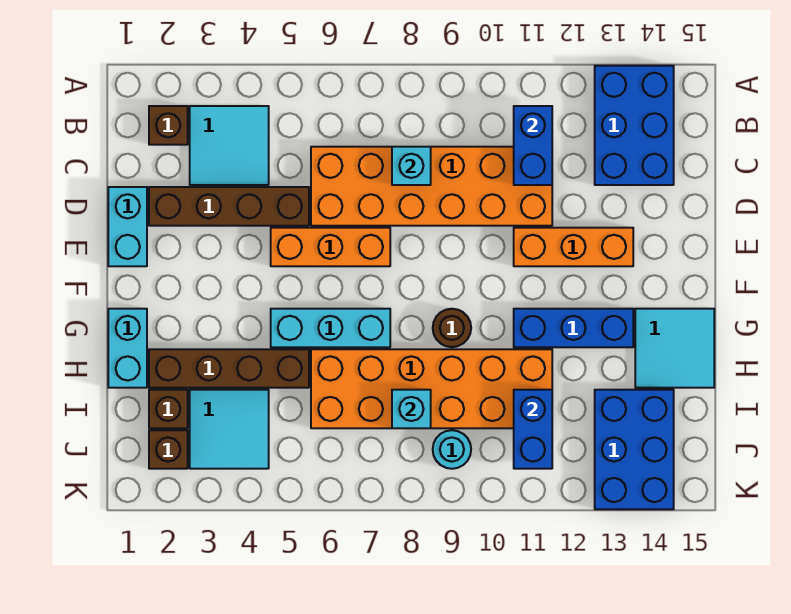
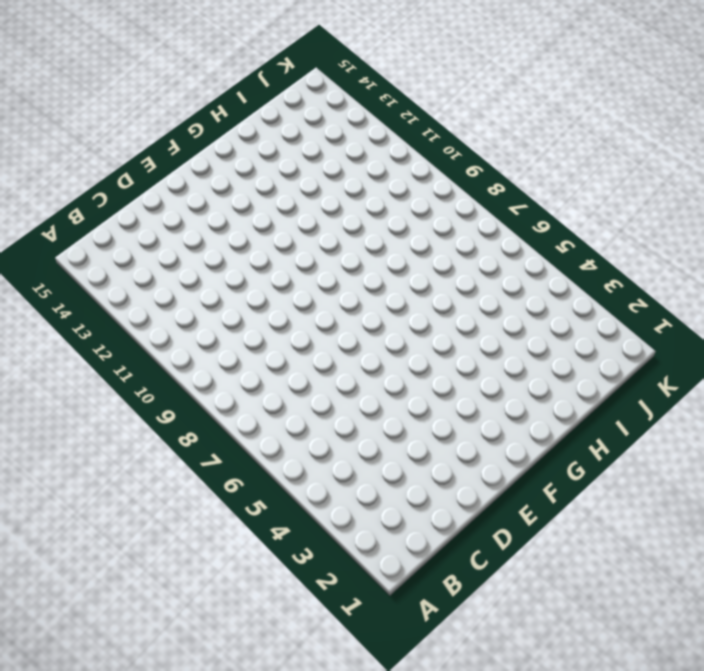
none -> blue 2x3 brick [595,66,674,185]
none -> brown 1x1 brick [149,106,188,145]
none -> cyan 2x2 tile [190,106,269,185]

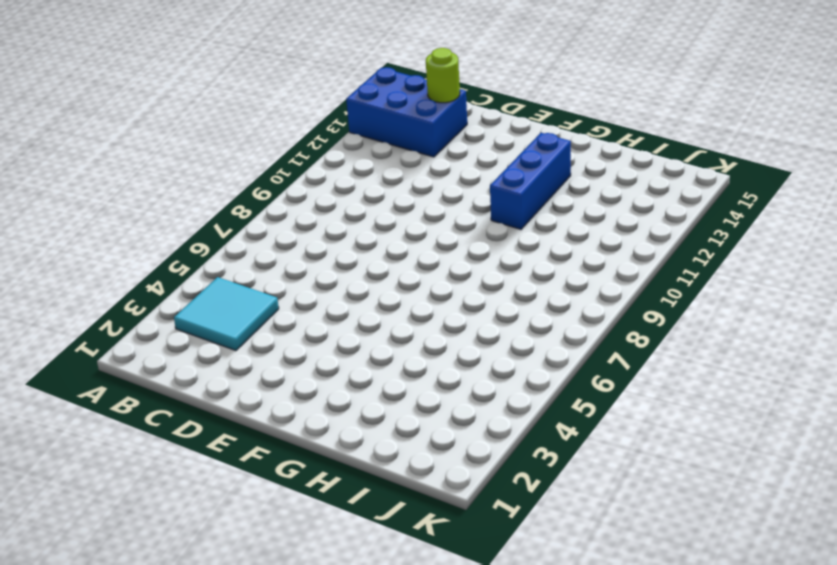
lime 1x1 round brick [426,48,460,103] -> none
none -> brown 1x1 brick [149,106,188,145]
none -> orange 2x6 brick [311,147,552,226]
none -> cyan 1x2 brick [108,187,147,266]

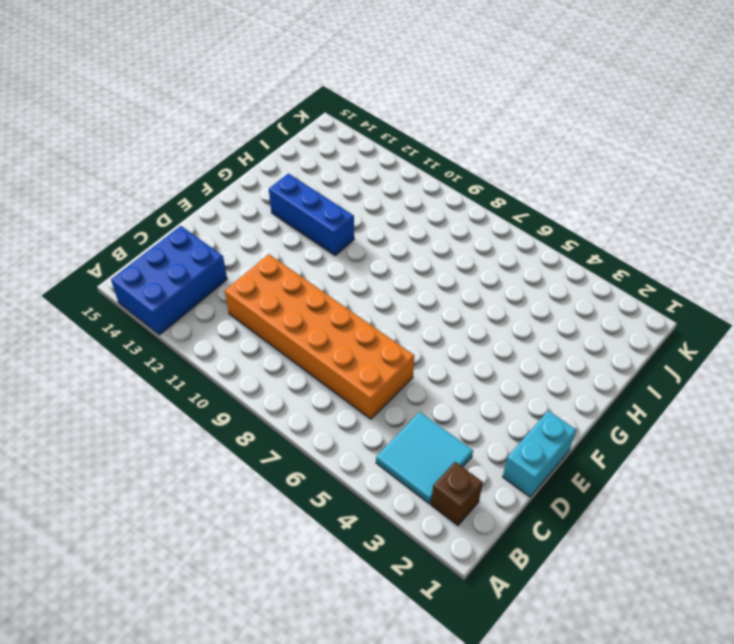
none -> brown 1x4 brick [149,187,309,226]
none -> orange 1x3 brick [271,228,390,266]
none -> orange 1x3 brick [514,228,633,266]

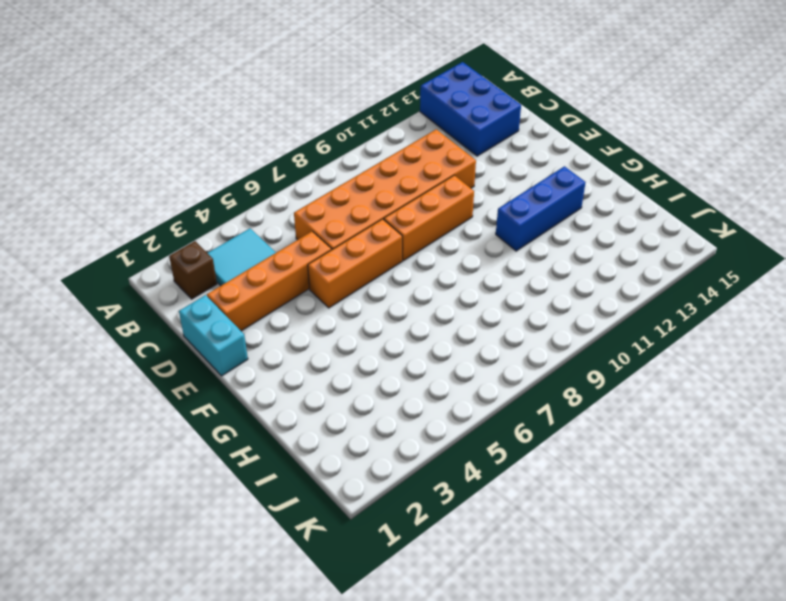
orange 1x4 brick [207,231,331,331] -> brown 1x4 brick [149,187,309,226]
orange 1x3 brick [384,175,474,261] -> orange 1x3 brick moved to [514,228,633,266]
none -> cyan 1x2 brick [108,309,147,388]
none -> cyan 1x3 brick [271,309,390,347]
none -> brown 1x1 round brick [433,309,471,347]

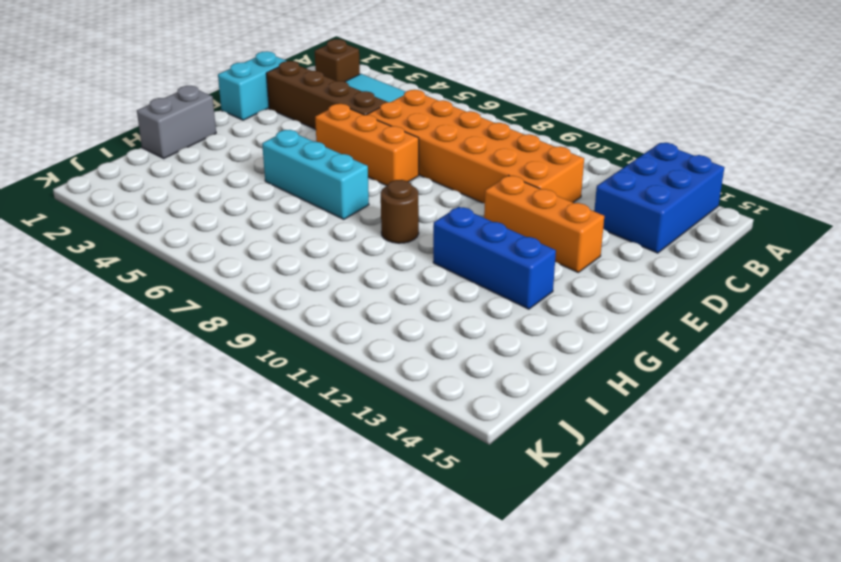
grey 1x2 brick [137,86,216,158] -> cyan 1x2 brick [108,309,147,388]
none -> cyan 2x2 tile [635,309,714,388]
none -> brown 1x4 brick [149,349,309,388]
none -> orange 2x6 brick [311,349,552,428]

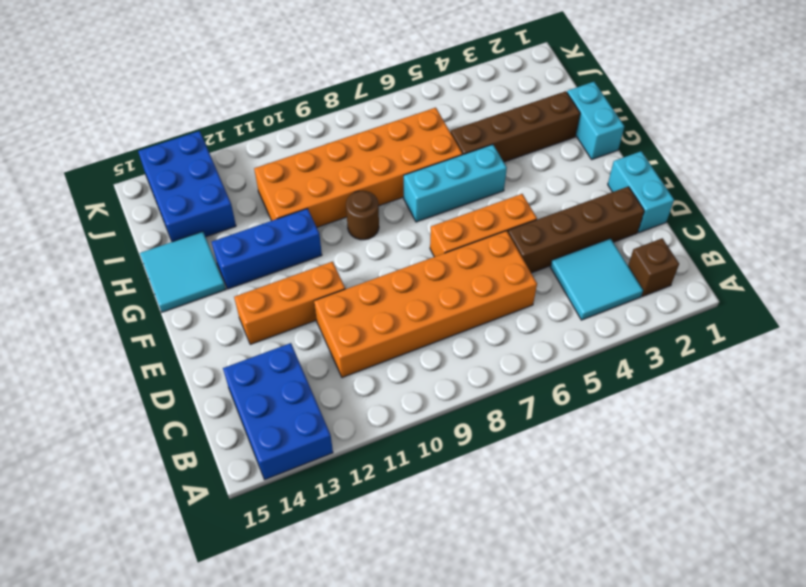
none -> brown 1x1 brick [149,390,188,428]
none -> cyan 2x2 tile [190,390,269,469]
none -> brown 1x1 brick [149,430,188,469]

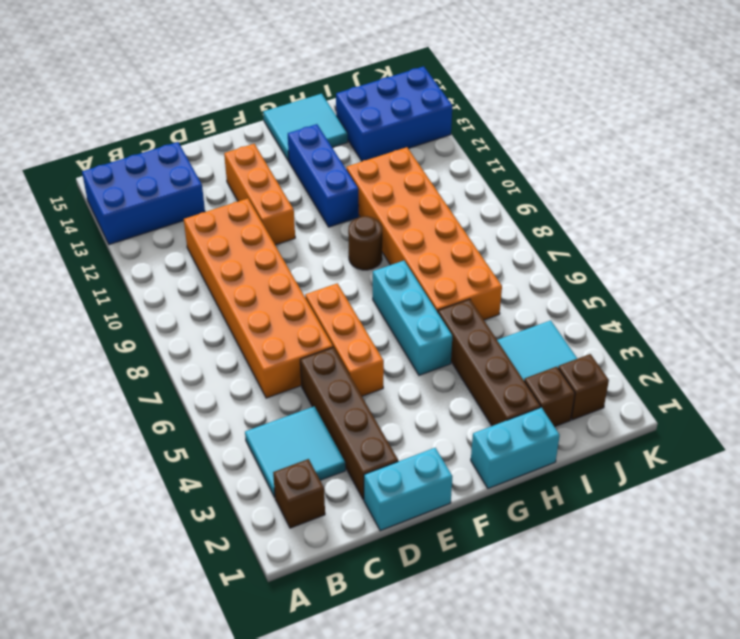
none -> cyan 1x1 round brick [433,430,471,469]
none -> blue 1x2 brick [514,106,552,185]
none -> cyan 1x1 brick [392,147,431,185]

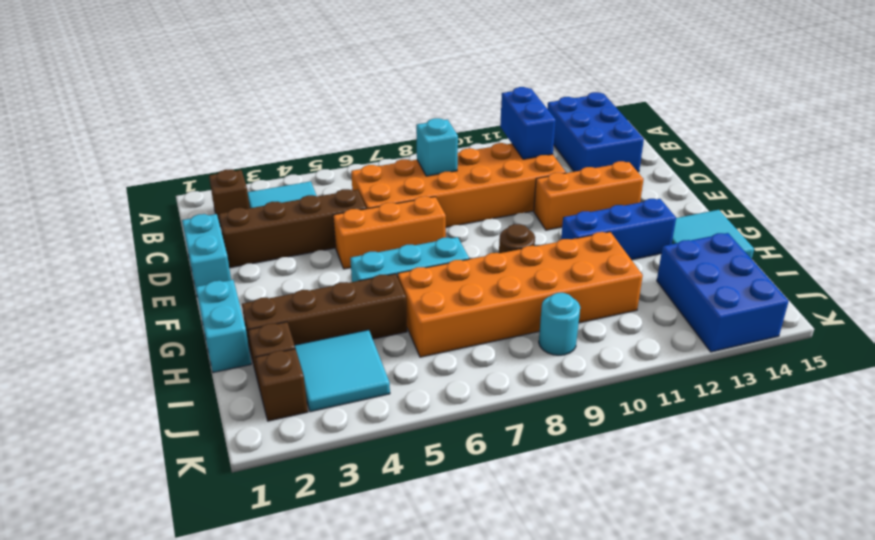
none -> cyan 1x1 brick [392,390,431,428]
none -> blue 1x2 brick [514,390,552,469]

